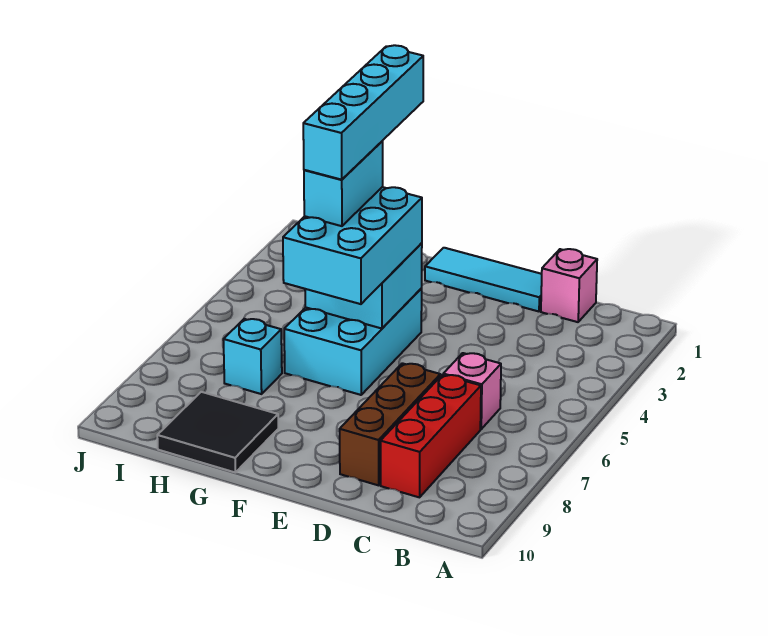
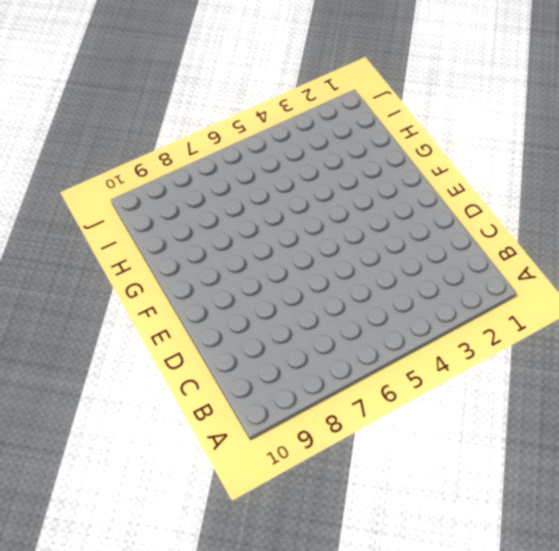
none -> pink 1x1 brick [541,249,597,322]
none -> pink 1x1 brick [443,353,501,429]
none -> red 1x3 brick [381,375,481,497]

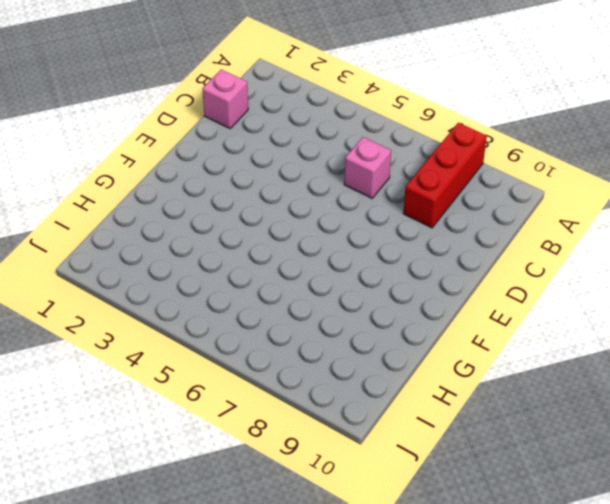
red 1x3 brick [403,123,487,228] -> red 1x3 brick turned to [381,375,481,497]
none -> cyan 1x3 tile [425,248,542,311]
none -> brown 1x3 brick [340,363,440,485]
none -> cyan 2x3 brick [284,289,422,395]

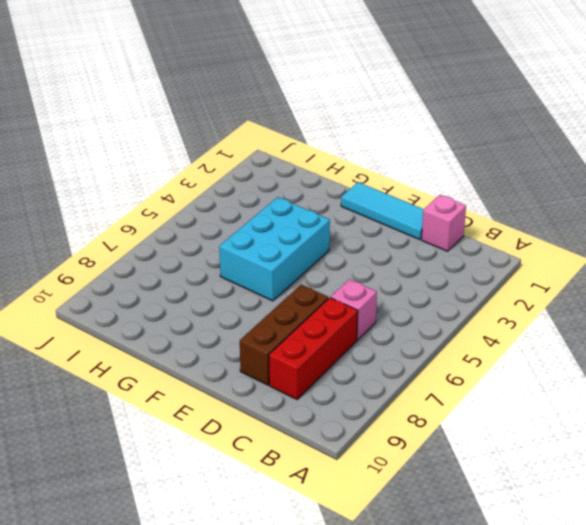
none -> black 2x2 tile [157,392,278,472]
none -> cyan 1x1 brick [223,319,282,394]
none -> cyan 2x2 brick [305,243,422,329]

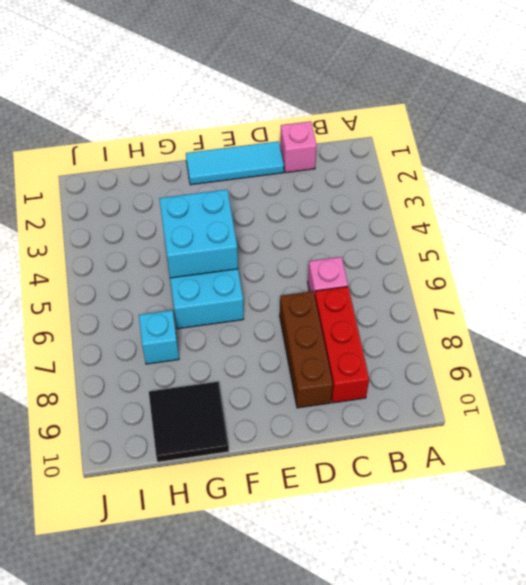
none -> cyan 2x3 brick [283,187,422,304]
none -> cyan 1x2 brick [304,141,383,226]
none -> cyan 1x4 brick [303,45,423,180]

